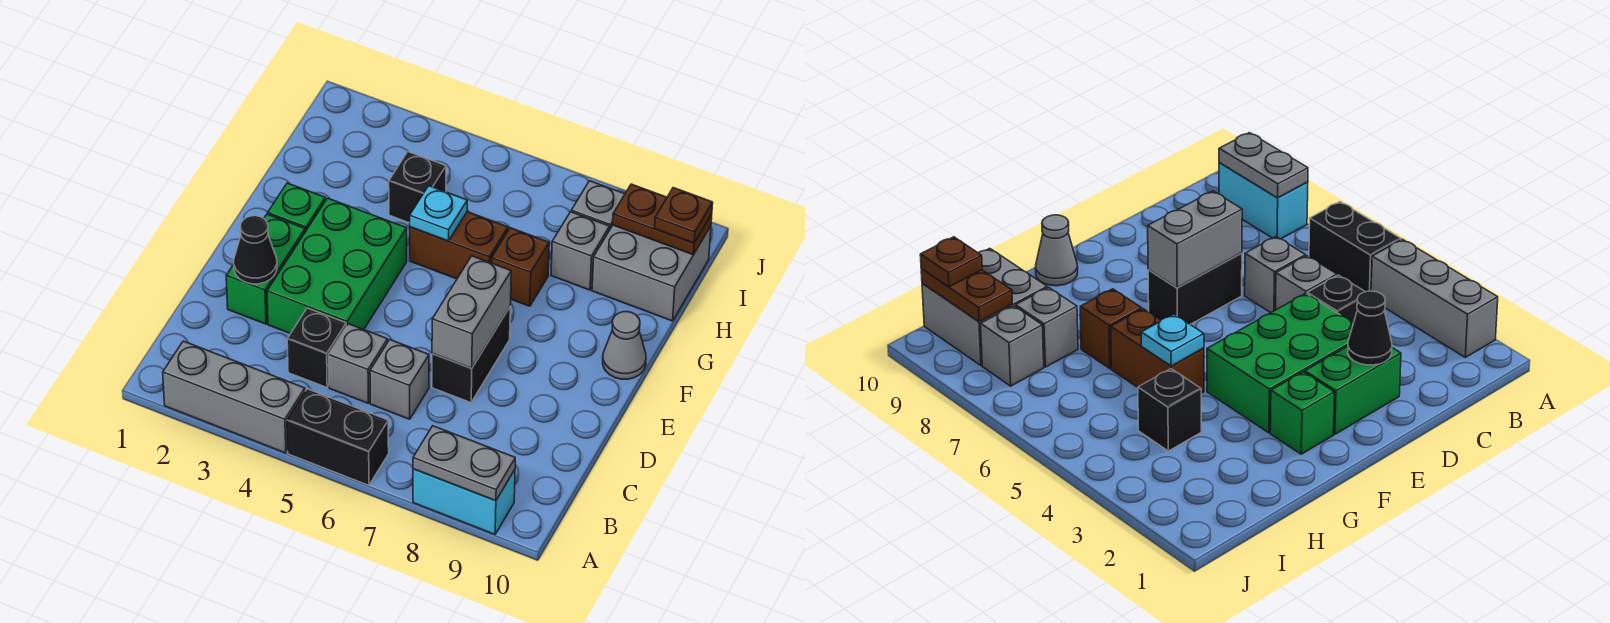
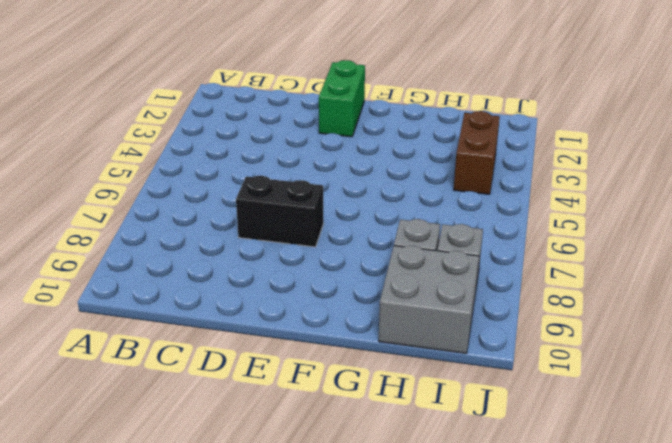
green 1x2 brick [319,60,365,137] -> green 1x2 brick turned to [226,214,305,324]
brown 1x2 brick [454,111,500,194] -> brown 1x2 brick moved to [410,212,508,279]
none -> grey 1x3 brick [163,341,305,453]
none -> black 1x2 brick [287,389,389,485]
none -> cyan 1x2 brick [413,469,515,534]

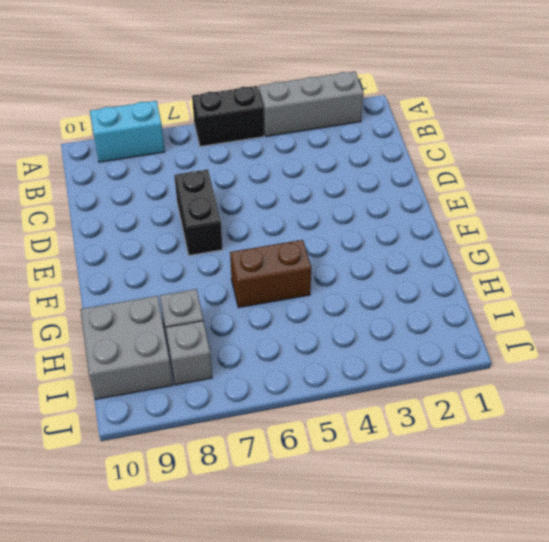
none -> black 1x1 brick [287,308,346,387]
none -> grey 1x1 brick [329,324,388,403]
none -> grey 1x1 brick [370,340,429,419]

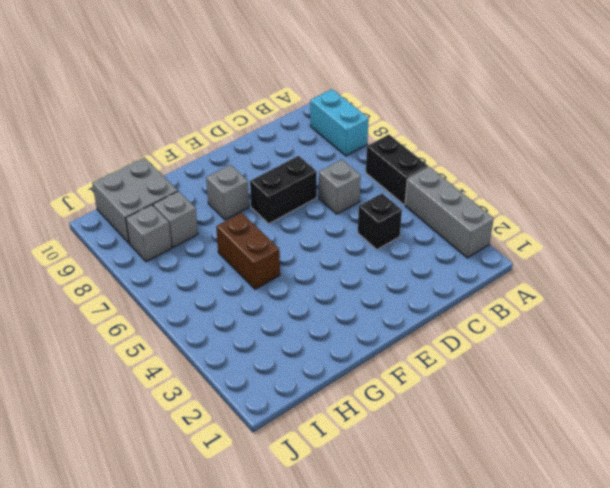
grey 1x1 brick [206,165,249,220] -> grey 1x1 brick moved to [329,324,388,403]
none -> green 1x2 brick [226,214,305,324]
none -> green 2x3 brick [267,198,407,334]
none -> green 1x1 brick [268,183,326,232]

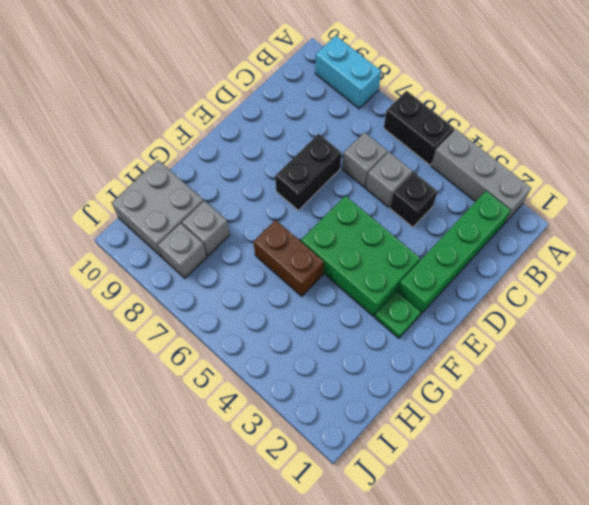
green 1x4 brick [397,191,511,315] -> green 1x2 brick [226,214,305,324]
green 2x3 brick [301,196,420,316] -> green 2x3 brick turned to [267,198,407,334]
green 1x1 plate [375,292,421,338] -> green 1x1 brick [268,183,326,232]
none -> grey 1x1 cone [603,312,646,379]
none -> brown 1x1 brick [492,228,549,306]
none -> black 1x1 brick [389,152,446,223]

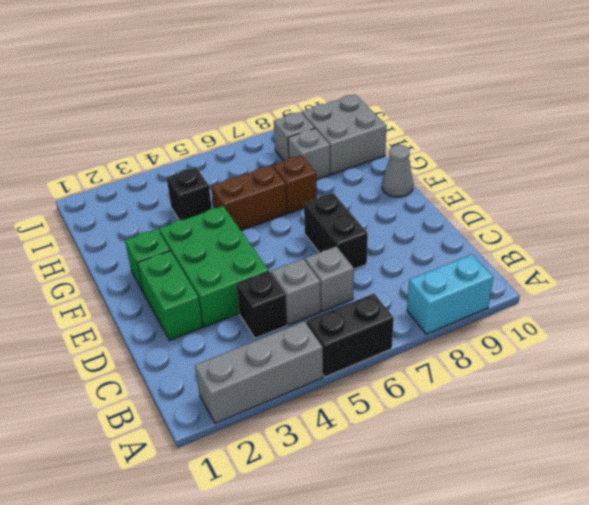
none -> grey 1x2 plate [413,426,515,501]
none -> black 1x1 cone [234,216,277,284]
none -> grey 1x2 brick [432,256,511,368]

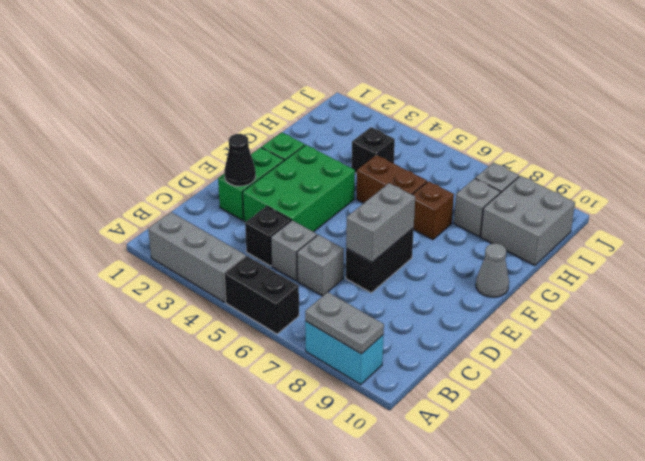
none -> cyan 1x1 plate [410,186,467,241]
none -> brown 1x2 plate [613,184,712,255]
none -> brown 1x1 plate [655,188,713,243]

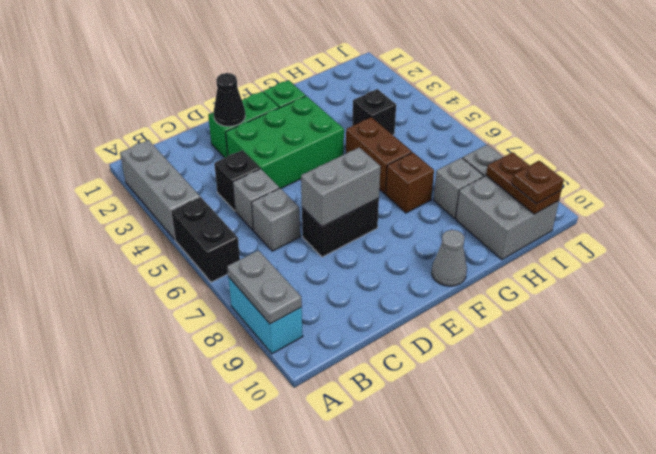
none -> cyan 1x1 plate [410,186,467,241]

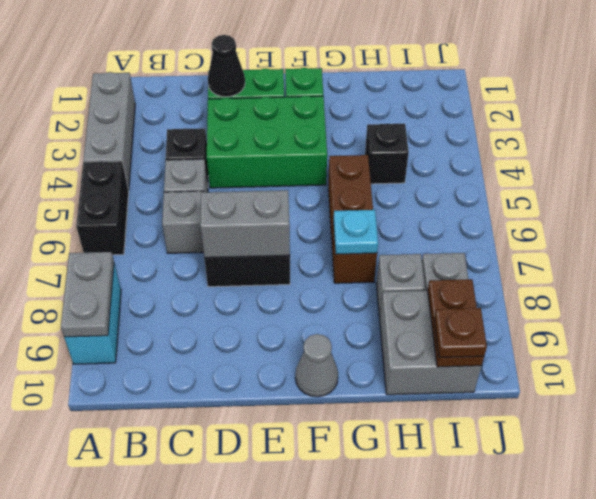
cyan 1x1 plate [333,210,378,254] -> cyan 1x1 plate moved to [410,186,467,241]

